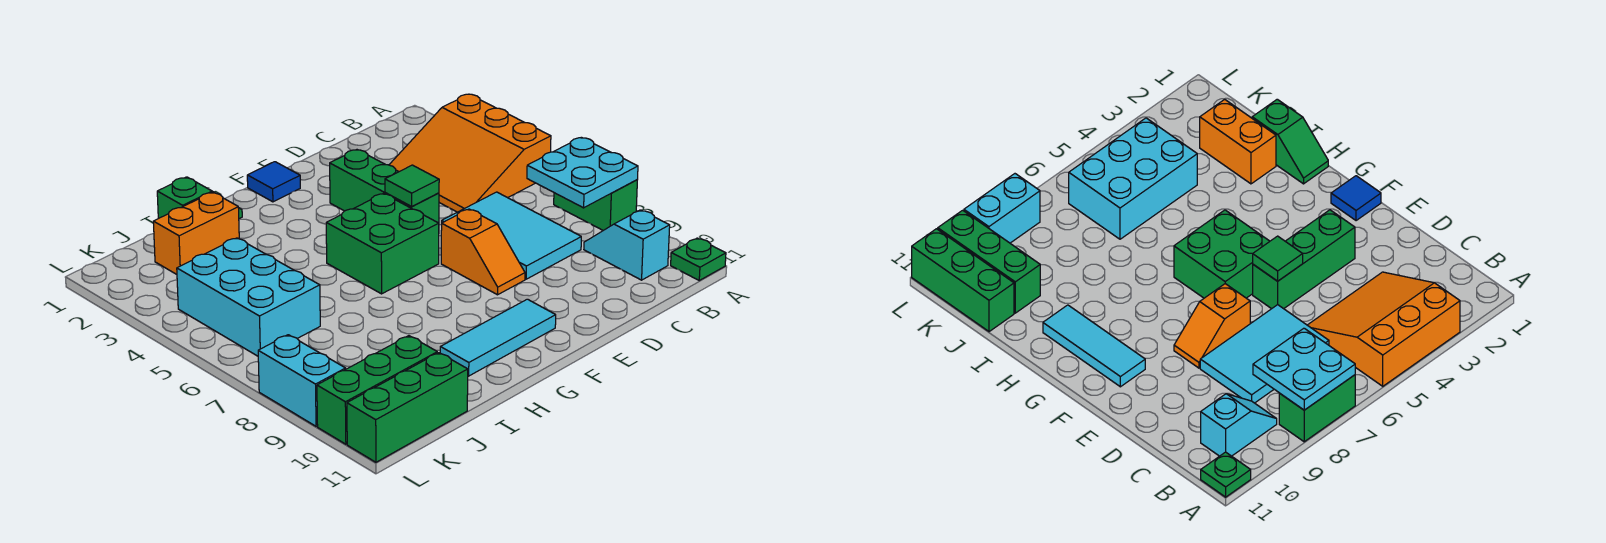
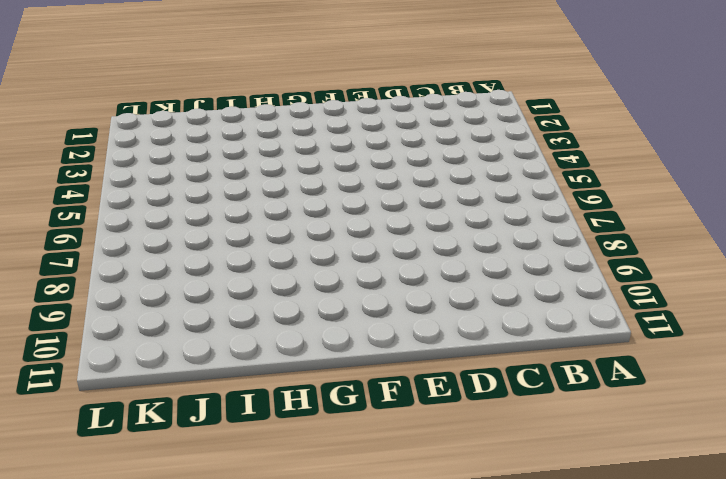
none -> orange 3x3 slope [389,94,551,212]
none -> green 1x2 brick [554,180,637,230]
none -> green 1x1 plate [671,238,726,280]

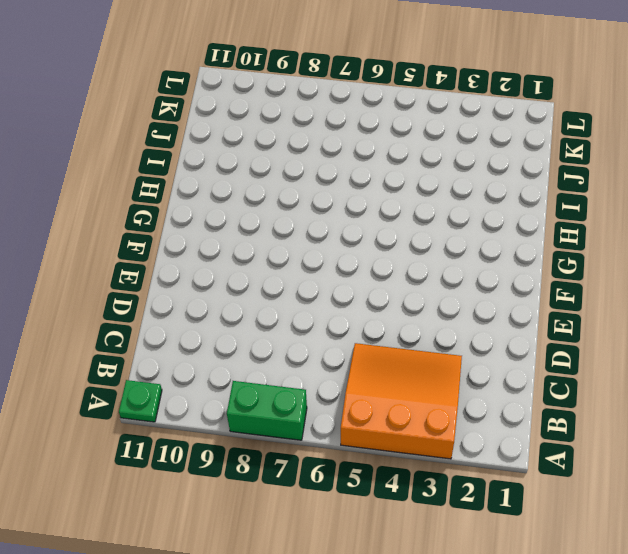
none -> cyan 1x2 slope [584,210,670,280]
none -> cyan 2x3 tile [442,192,581,279]
none -> green 1x3 brick [330,150,439,223]

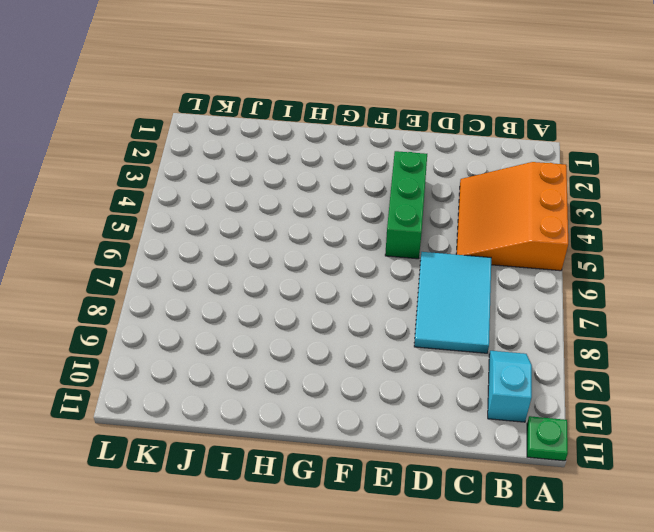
none -> green 1x2 brick [554,180,637,230]
none -> orange 1x2 slope [441,209,525,295]
none -> blue 1x1 tile [247,162,300,202]

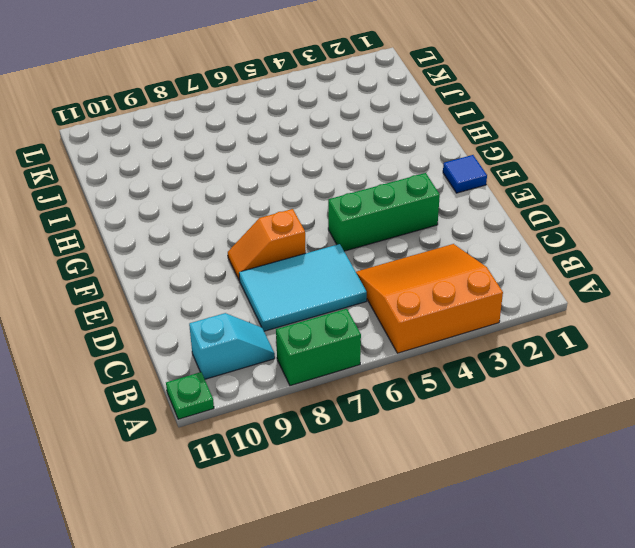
none -> green 2x2 brick [326,194,439,294]
none -> cyan 1x3 tile [440,299,556,376]
none -> green 1x2 slope [157,177,242,219]

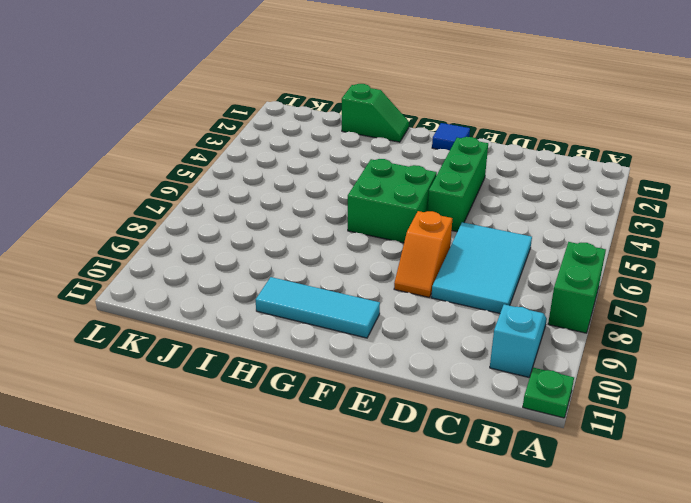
none -> orange 3x3 slope [389,94,551,212]
none -> orange 1x2 brick [153,192,239,274]
none -> cyan 2x3 brick [177,238,320,356]

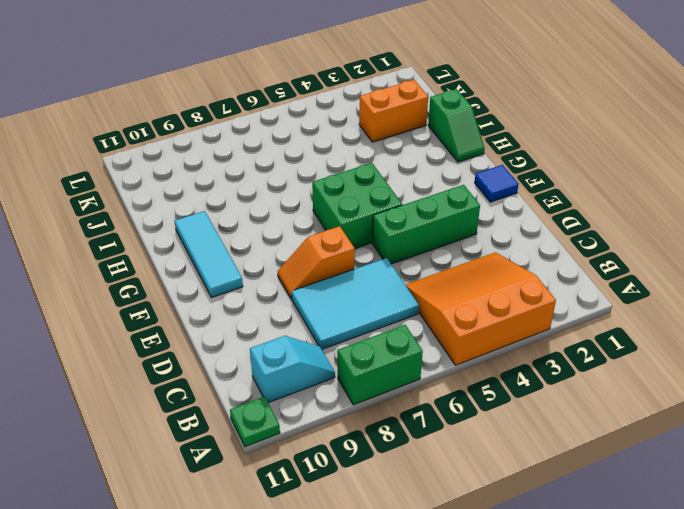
orange 1x2 brick [359,80,428,142] -> orange 1x2 brick turned to [153,192,239,274]
none -> cyan 2x3 brick [177,238,320,356]
none -> green 1x3 brick [317,336,437,444]
none -> green 1x3 brick [347,353,468,462]

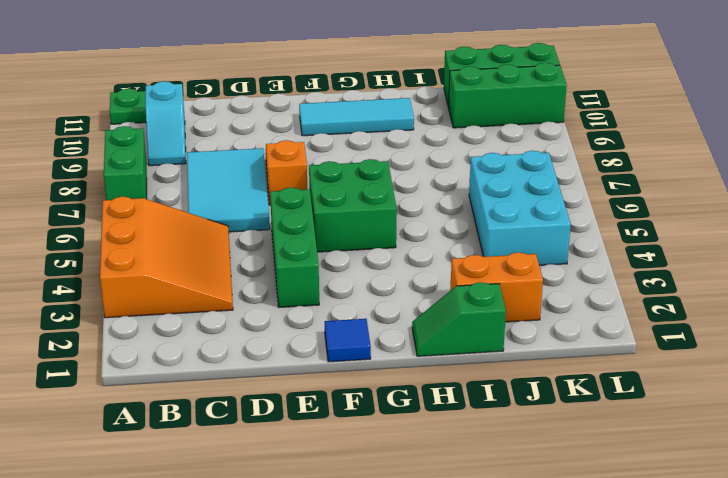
none -> cyan 1x2 brick [258,335,346,426]
none -> cyan 2x2 plate [527,137,638,208]
none -> green 1x1 tile [385,165,439,206]

